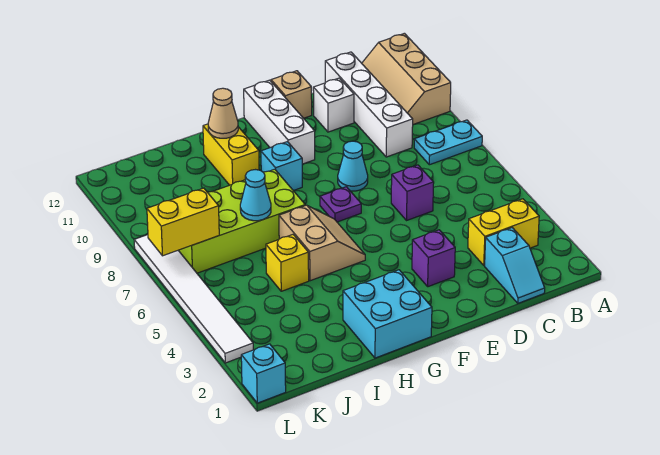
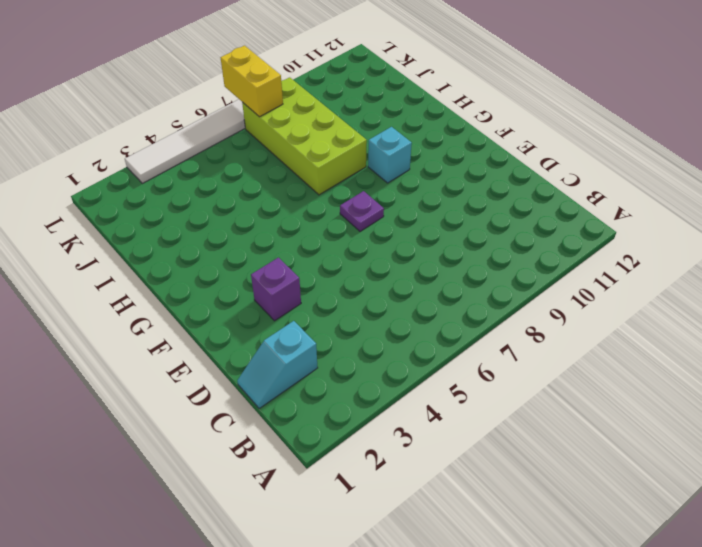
none -> cyan 1x2 plate [414,120,482,165]
none -> tan 2x3 slope [362,33,451,124]
none -> yellow 1x2 brick [468,199,539,265]

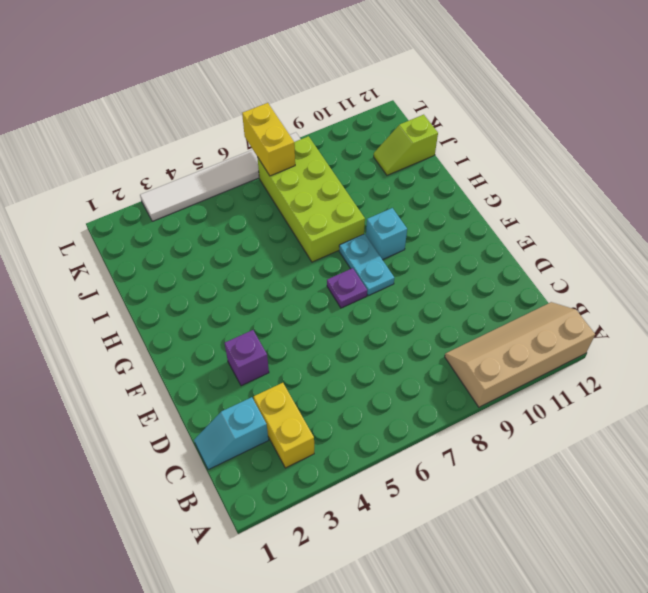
tan 2x4 slope [445,302,595,407] -> tan 2x3 slope [362,33,451,124]
cyan 1x2 plate [339,234,394,295] -> cyan 1x2 plate moved to [414,120,482,165]
lime 1x2 slope [374,115,438,175] -> none
none -> white 1x4 brick [325,52,413,157]
none -> purple 1x1 brick [391,165,434,220]
none -> white 1x1 brick [313,78,354,132]

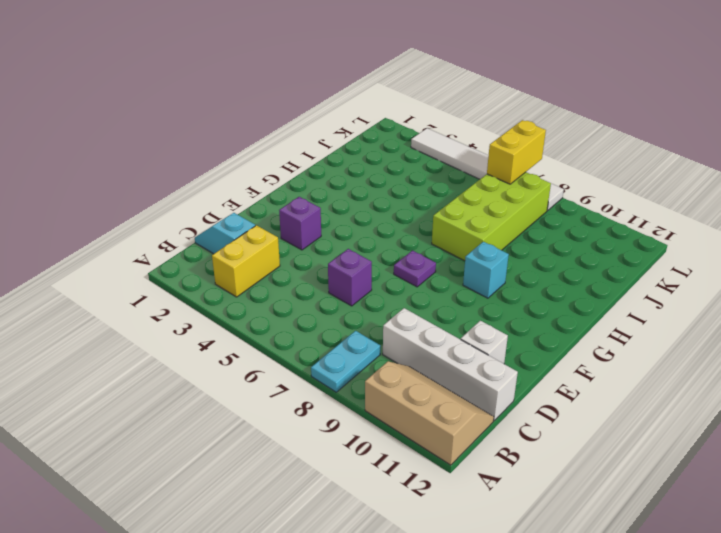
none -> cyan 1x1 cone [338,141,368,191]
none -> tan 1x1 brick [271,71,312,118]
none -> white 1x3 brick [244,80,315,164]

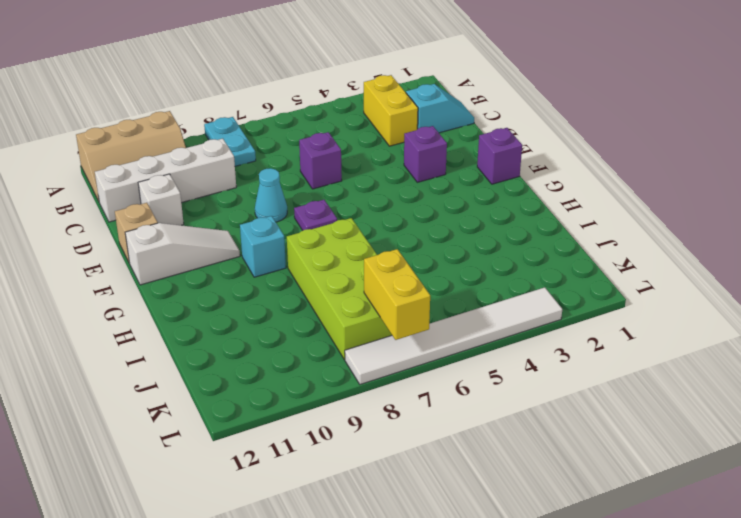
purple 1x1 brick [477,128,522,184] -> none
white 1x3 slope [125,223,240,285] -> white 1x3 brick [244,80,315,164]
none -> cyan 2x2 brick [343,270,432,358]
none -> tan 2x2 slope [279,205,365,281]
none -> yellow 1x2 brick [203,124,259,185]

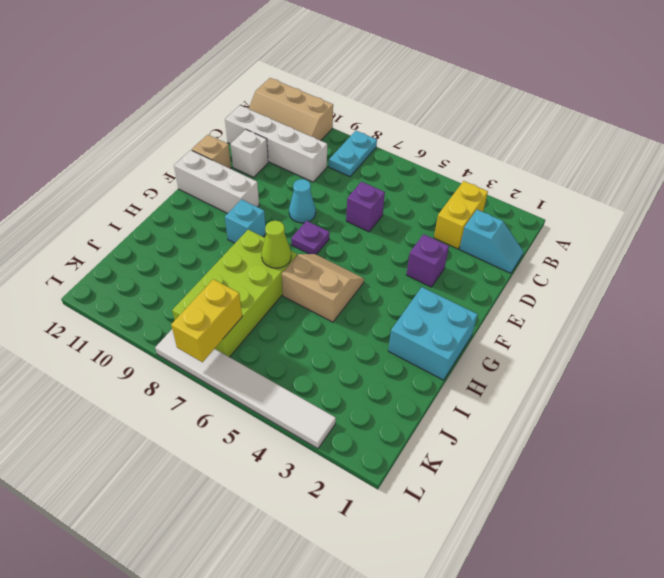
lime 1x1 cone [261,221,291,268] -> none
none -> yellow 1x2 brick [203,124,259,185]
none -> yellow 1x1 brick [266,235,309,291]
none -> cyan 1x1 brick [241,344,286,403]

